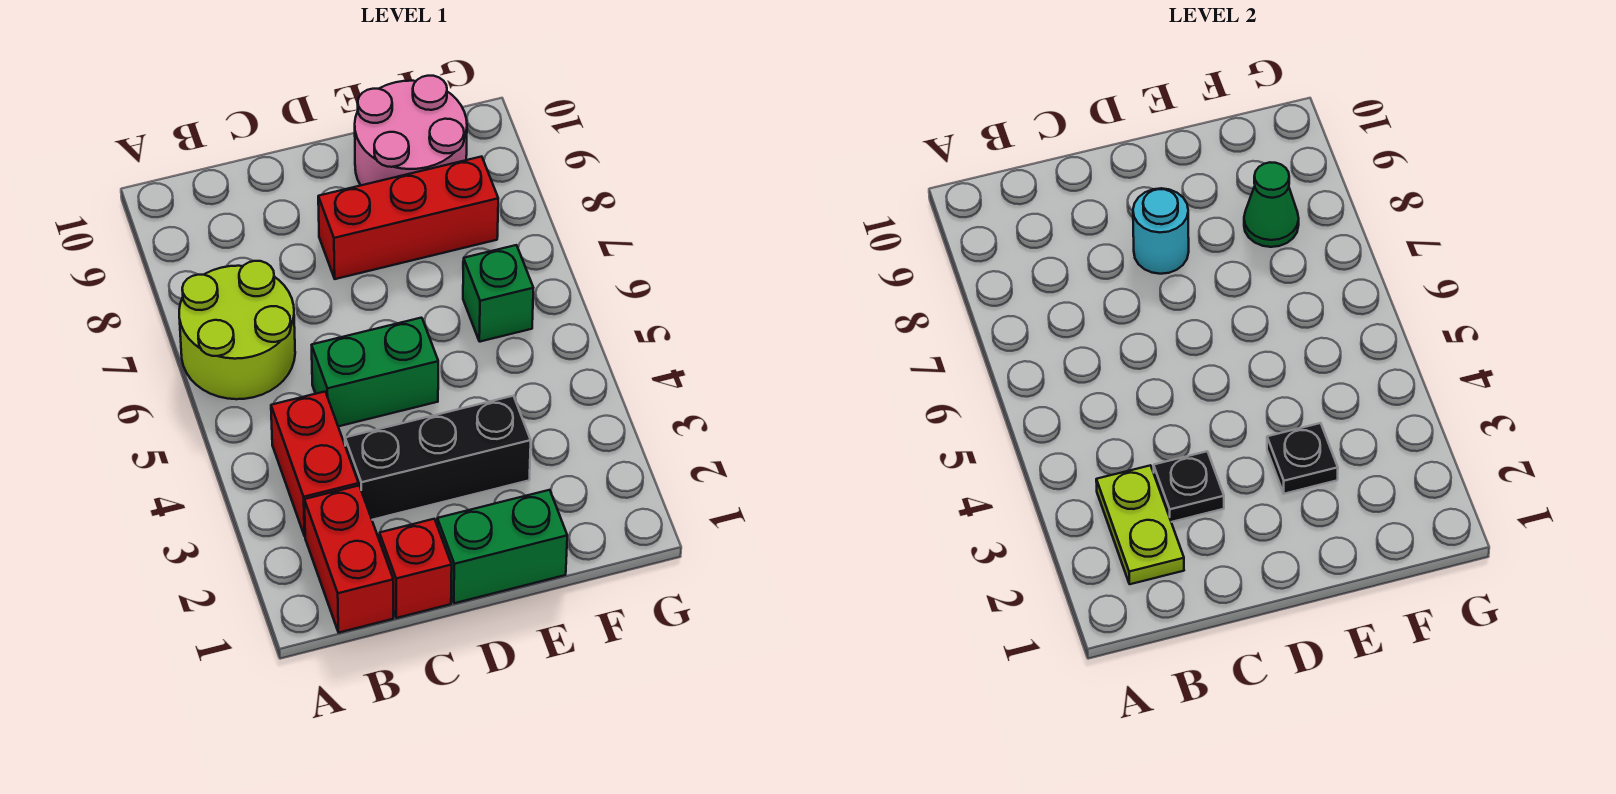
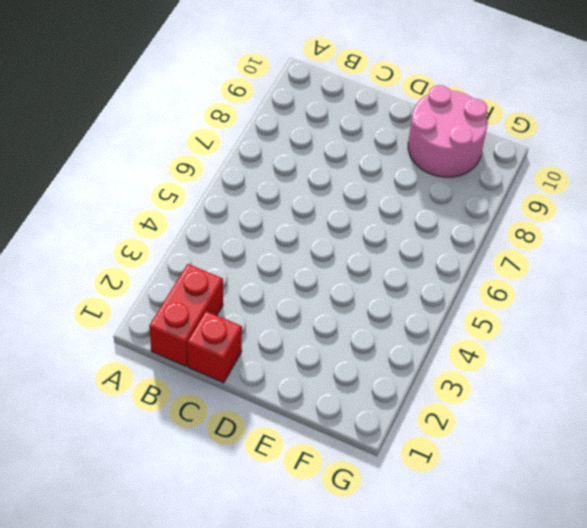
none -> lime 2x2 round brick [179,261,295,399]
none -> red 1x2 brick [271,392,359,536]
none -> black 1x3 brick [345,396,531,520]

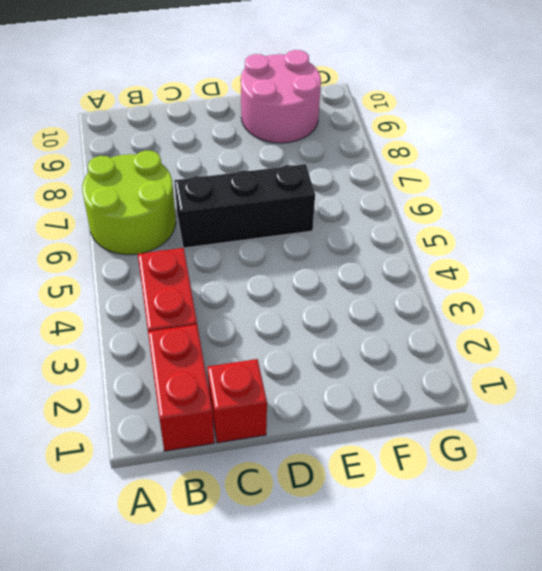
black 1x3 brick [174,164,315,248] -> black 1x3 brick moved to [345,396,531,520]
none -> green 1x2 brick [312,318,438,426]
none -> green 1x2 brick [437,490,567,603]
none -> red 1x3 brick [318,157,498,279]

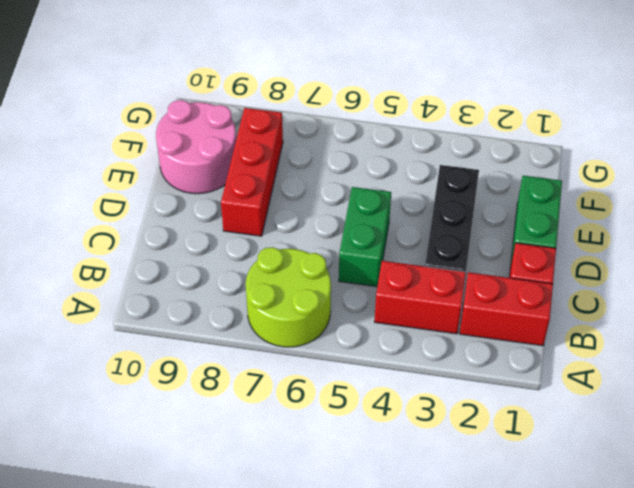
none -> green 1x1 brick [463,245,533,342]
none -> lime 1x2 plate [1096,465,1184,584]
none -> black 1x1 plate [1154,451,1224,522]

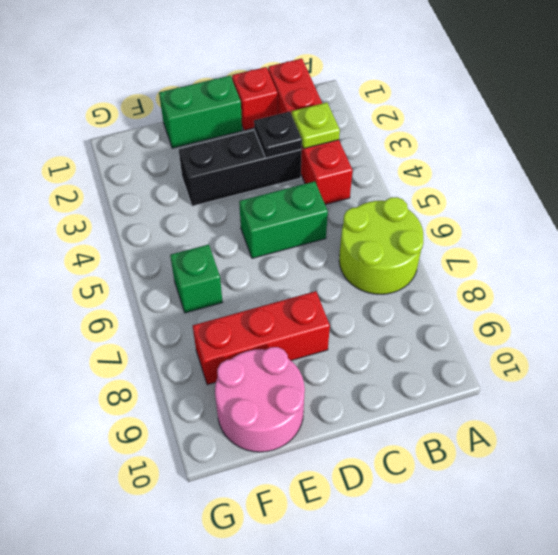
lime 1x1 plate [292,102,340,149] -> lime 1x2 plate [1096,465,1184,584]
none -> cyan 1x1 round brick [1133,188,1189,274]
none -> black 1x1 plate [1267,423,1338,494]
none -> green 1x1 cone [1244,162,1299,247]

